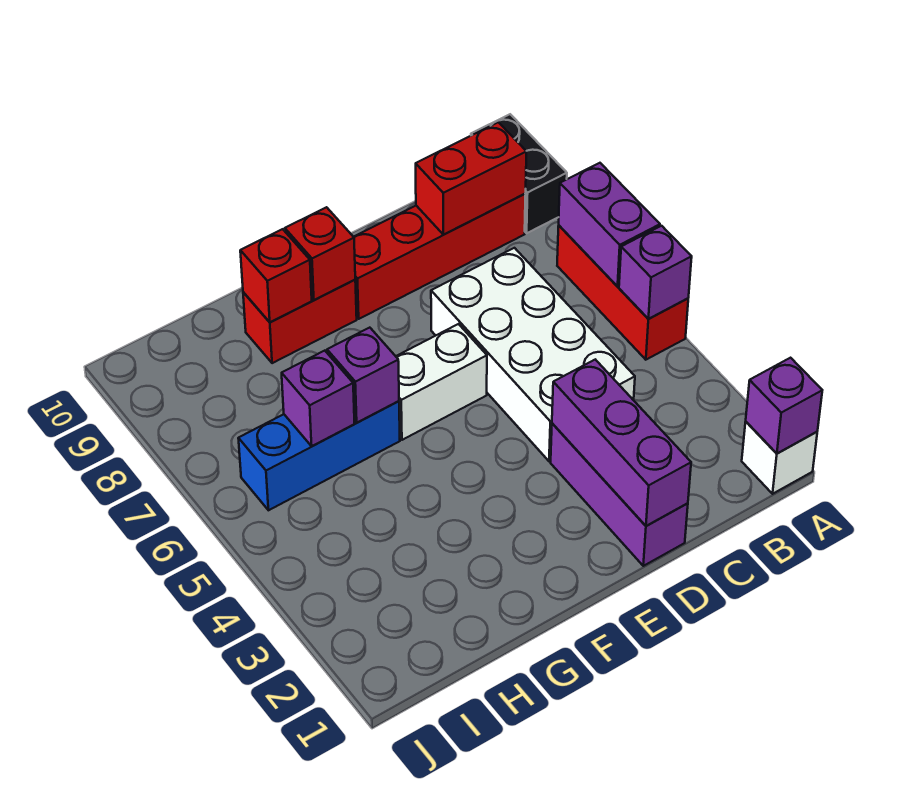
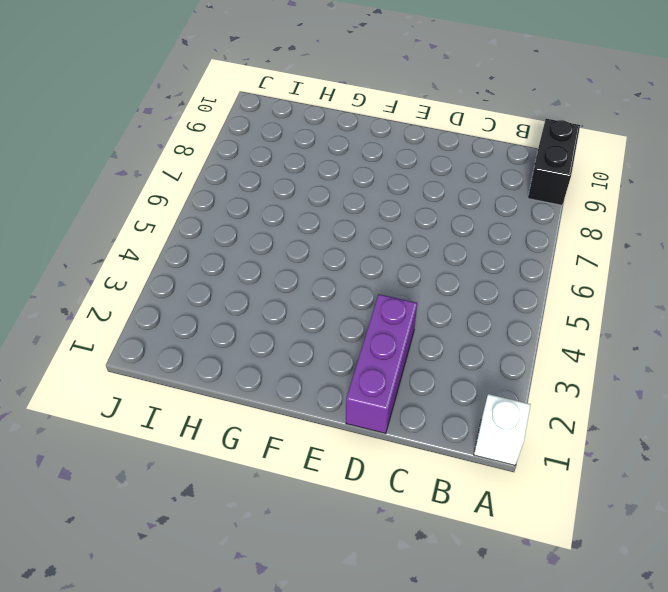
none -> red 1x3 brick [557,226,688,360]
none -> red 1x4 brick [354,194,526,319]
none -> white 2x4 brick [431,248,635,461]

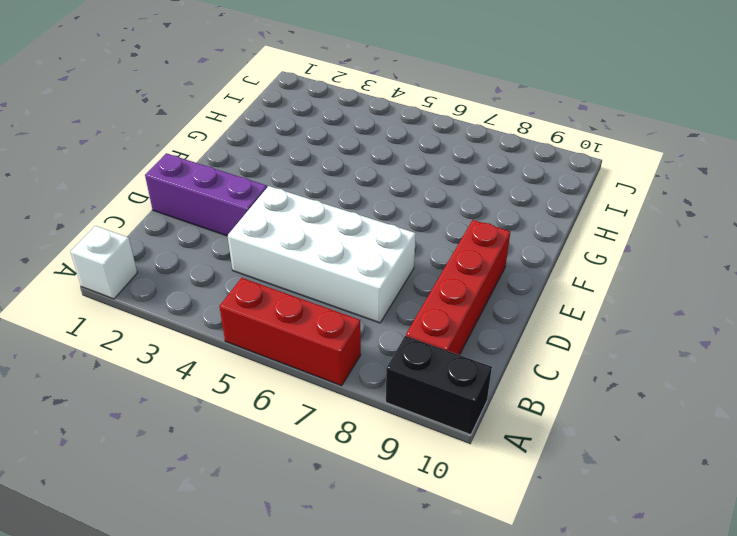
none -> white 1x2 brick [396,324,487,440]
none -> red 1x2 brick [243,280,357,363]
none -> blue 1x3 brick [238,401,400,510]

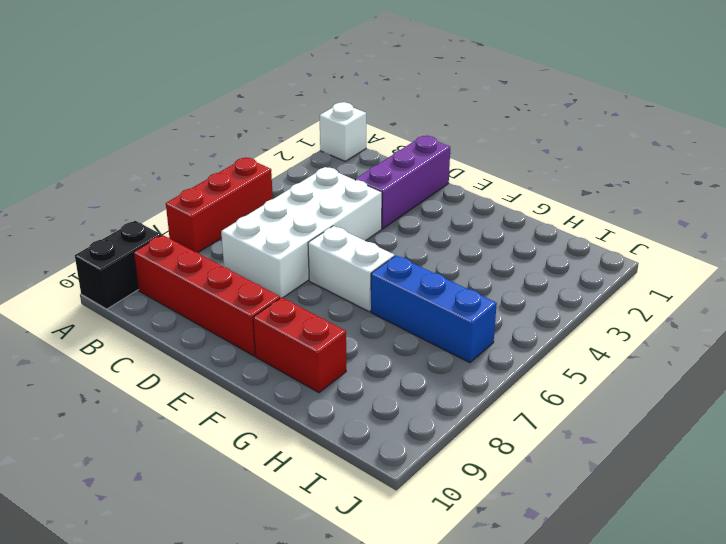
none -> purple 1x1 brick [746,358,822,454]
none -> purple 1x1 brick [619,226,692,319]
none -> purple 1x2 brick [559,163,660,286]

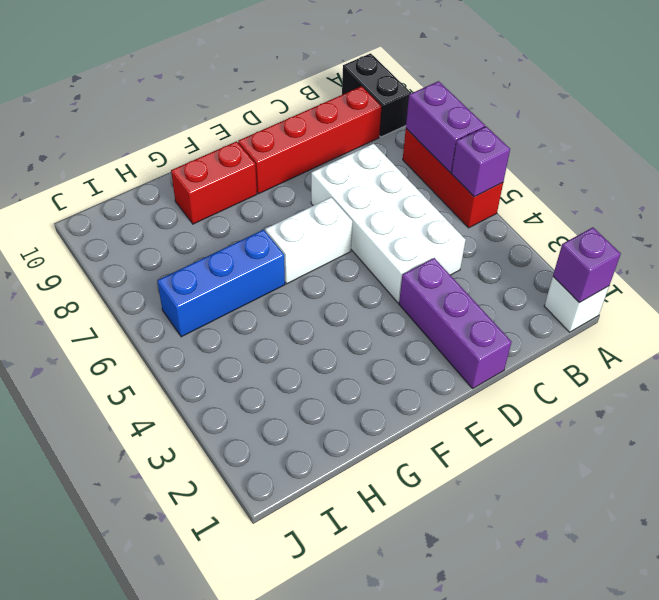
none -> red 1x2 brick [416,122,526,235]
none -> purple 1x3 brick [552,360,691,526]
none -> red 1x1 brick [285,207,355,300]

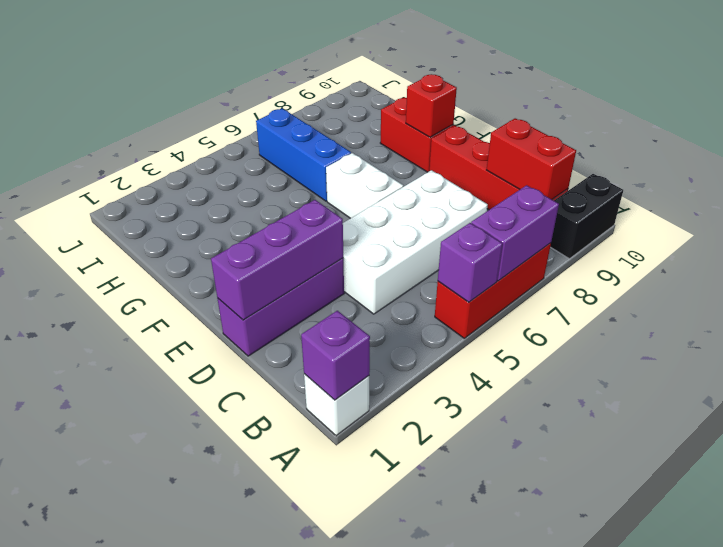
none -> purple 1x1 brick [327,328,399,423]
none -> red 1x1 brick [240,229,312,322]
none -> purple 1x1 brick [282,351,355,446]

